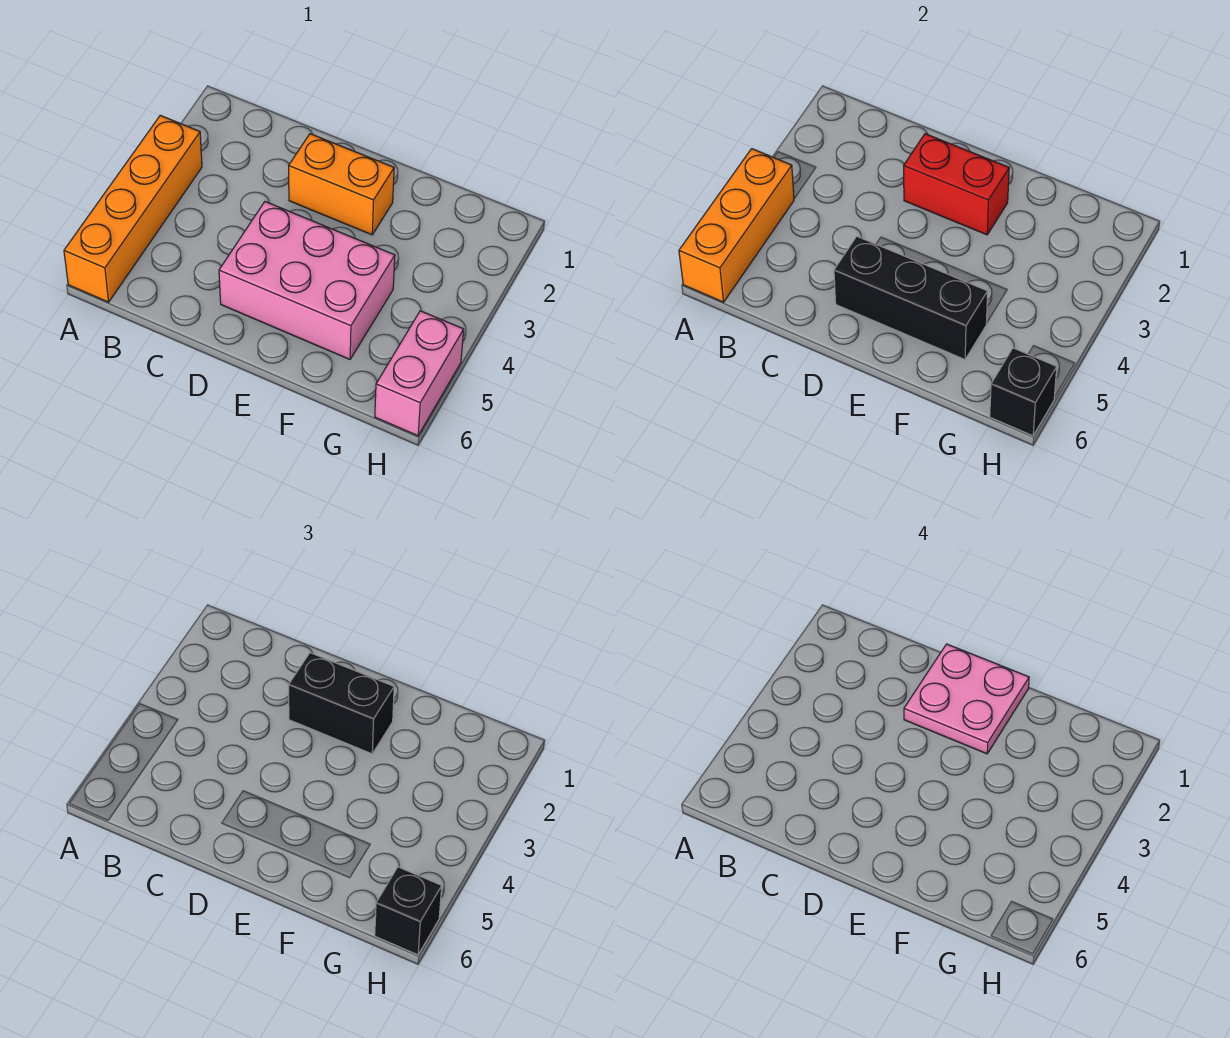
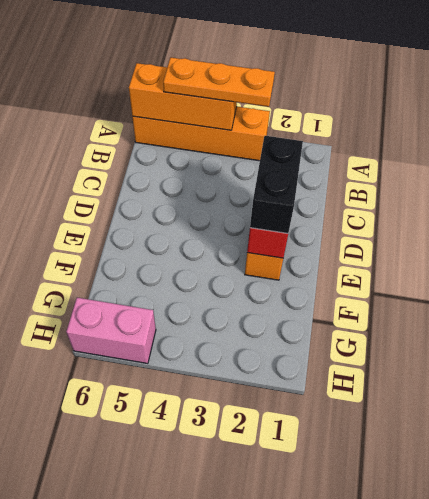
orange 1x3 plate [163,57,275,107] -> none
none -> pink 2x3 brick [219,202,395,359]
none -> black 1x3 brick [834,236,988,359]

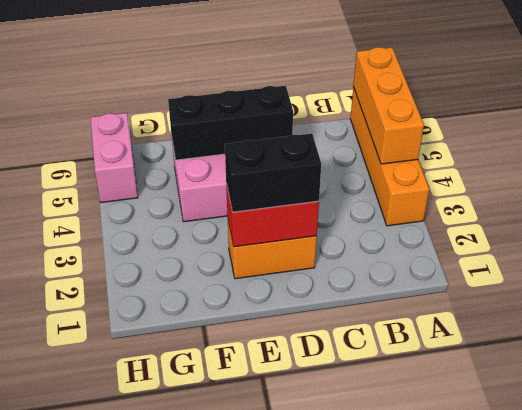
none -> black 1x1 brick [990,348,1057,436]
none -> black 1x1 brick [375,867,442,955]

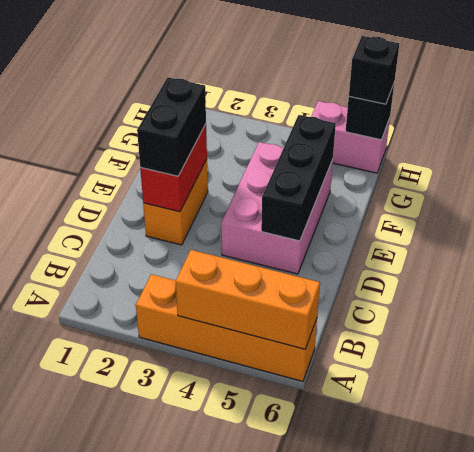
none -> pink 2x2 plate [904,644,1029,754]

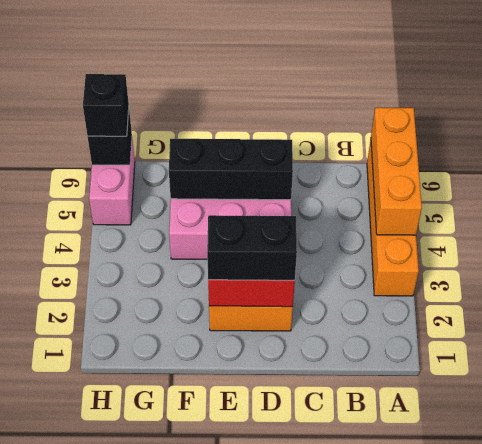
none -> pink 2x2 plate [904,644,1029,754]

